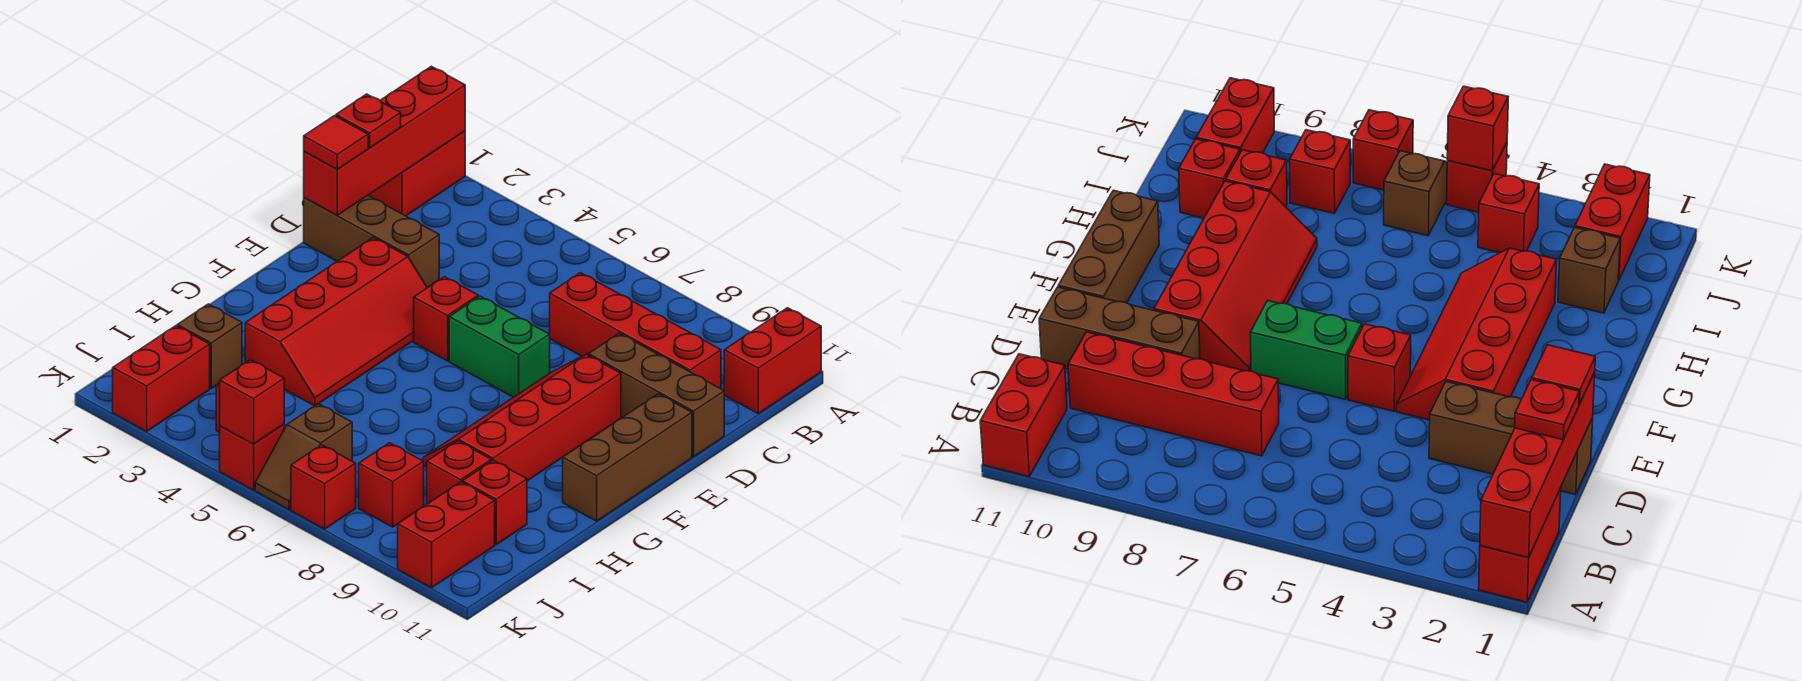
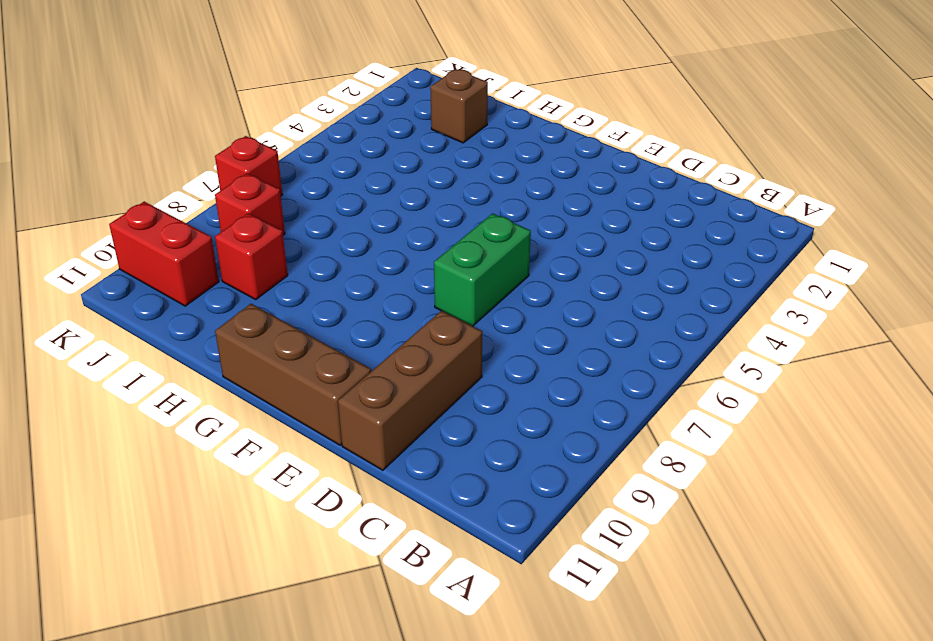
none -> red 1x2 brick [368,131,465,216]
none -> red 1x2 brick [724,308,821,413]
none -> red 1x4 brick [550,273,721,389]

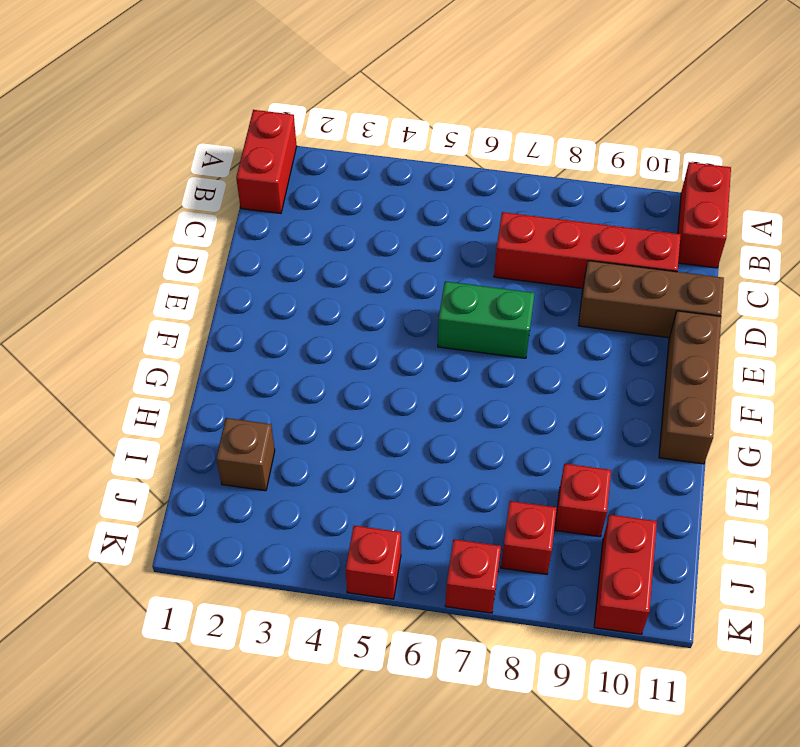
none -> brown 1x3 brick [304,196,439,288]
none -> red 2x4 slope [245,238,427,406]
none -> red 1x1 brick [414,277,478,361]

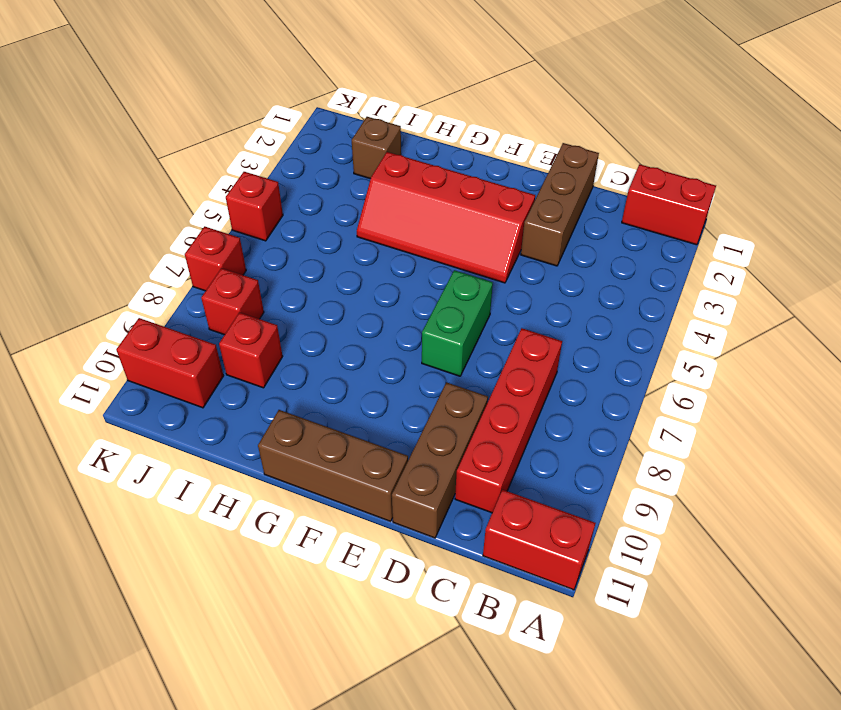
none -> red 1x1 brick [414,277,478,361]
none -> red 2x4 slope [423,354,621,481]
none -> red 1x1 brick [462,460,527,545]

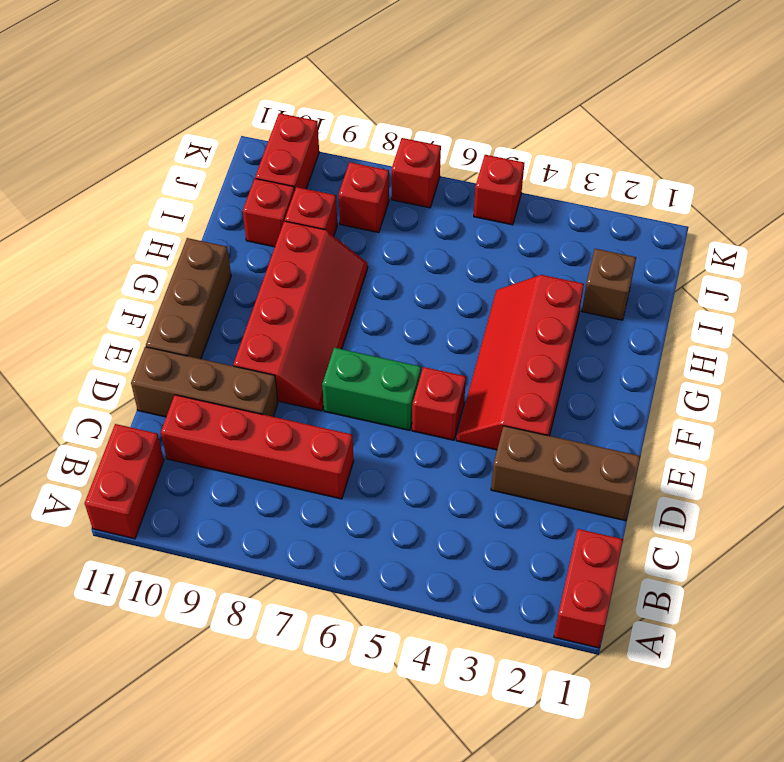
none -> red 1x2 brick [113,326,210,431]
none -> red 1x1 brick [1478,173,1539,253]
none -> brown 1x2 slope [255,404,352,510]

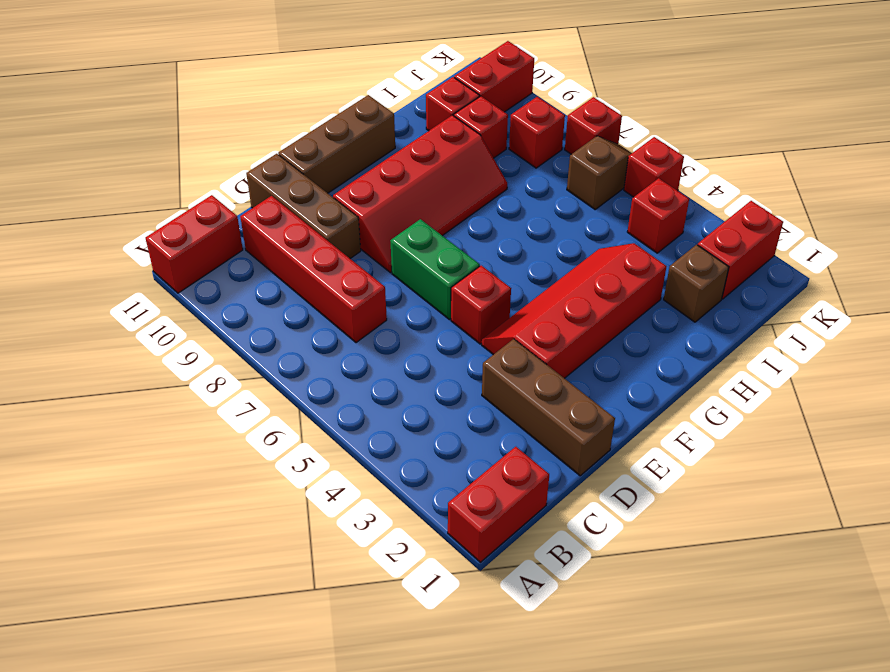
none -> red 1x4 brick [304,66,465,215]
none -> red 1x1 brick [220,360,284,444]
none -> red 1x1 plate [336,94,401,148]

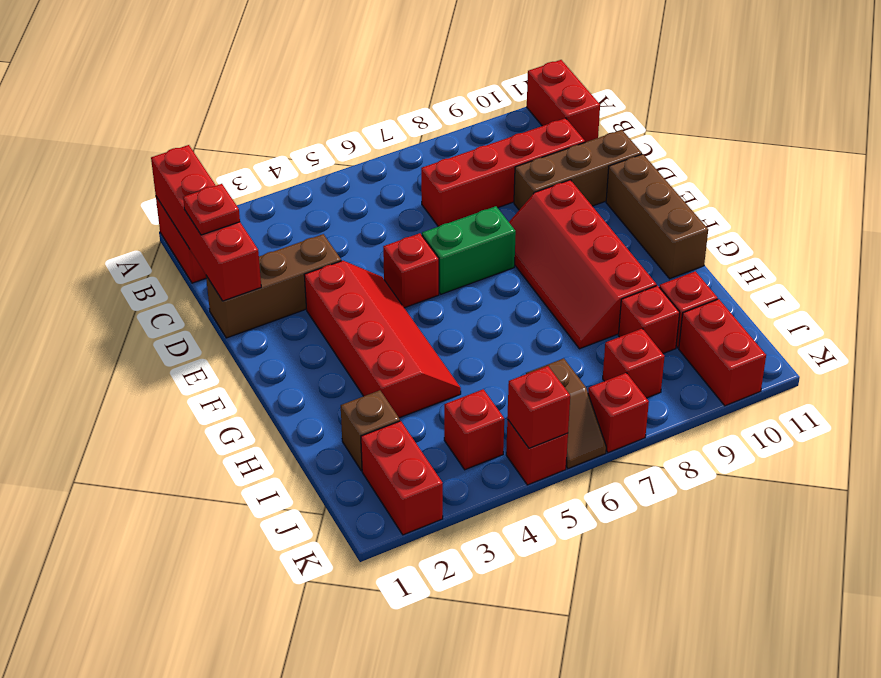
none -> red 1x1 tile [304,116,368,169]

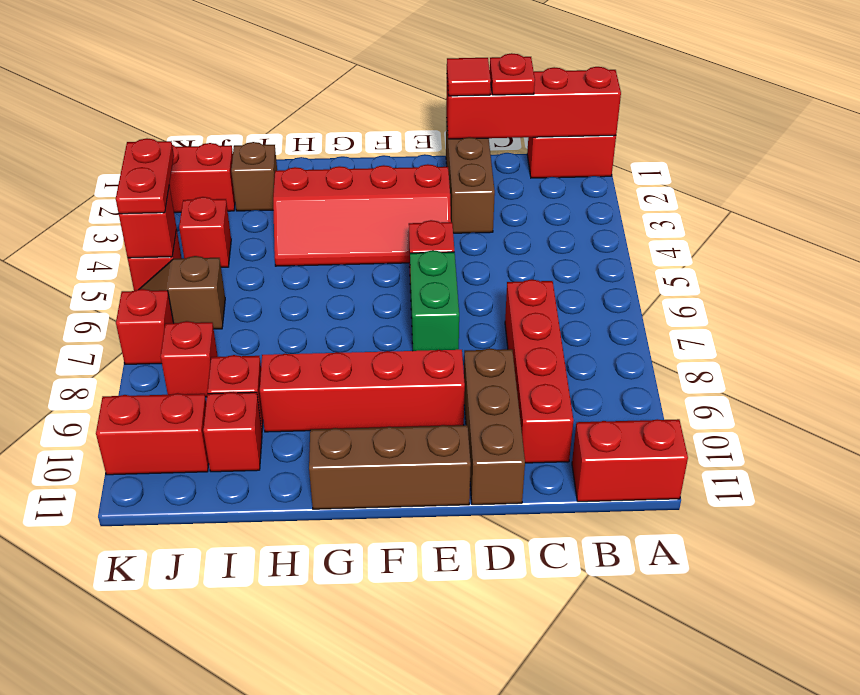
red 1x2 plate [116,138,174,214] -> none

